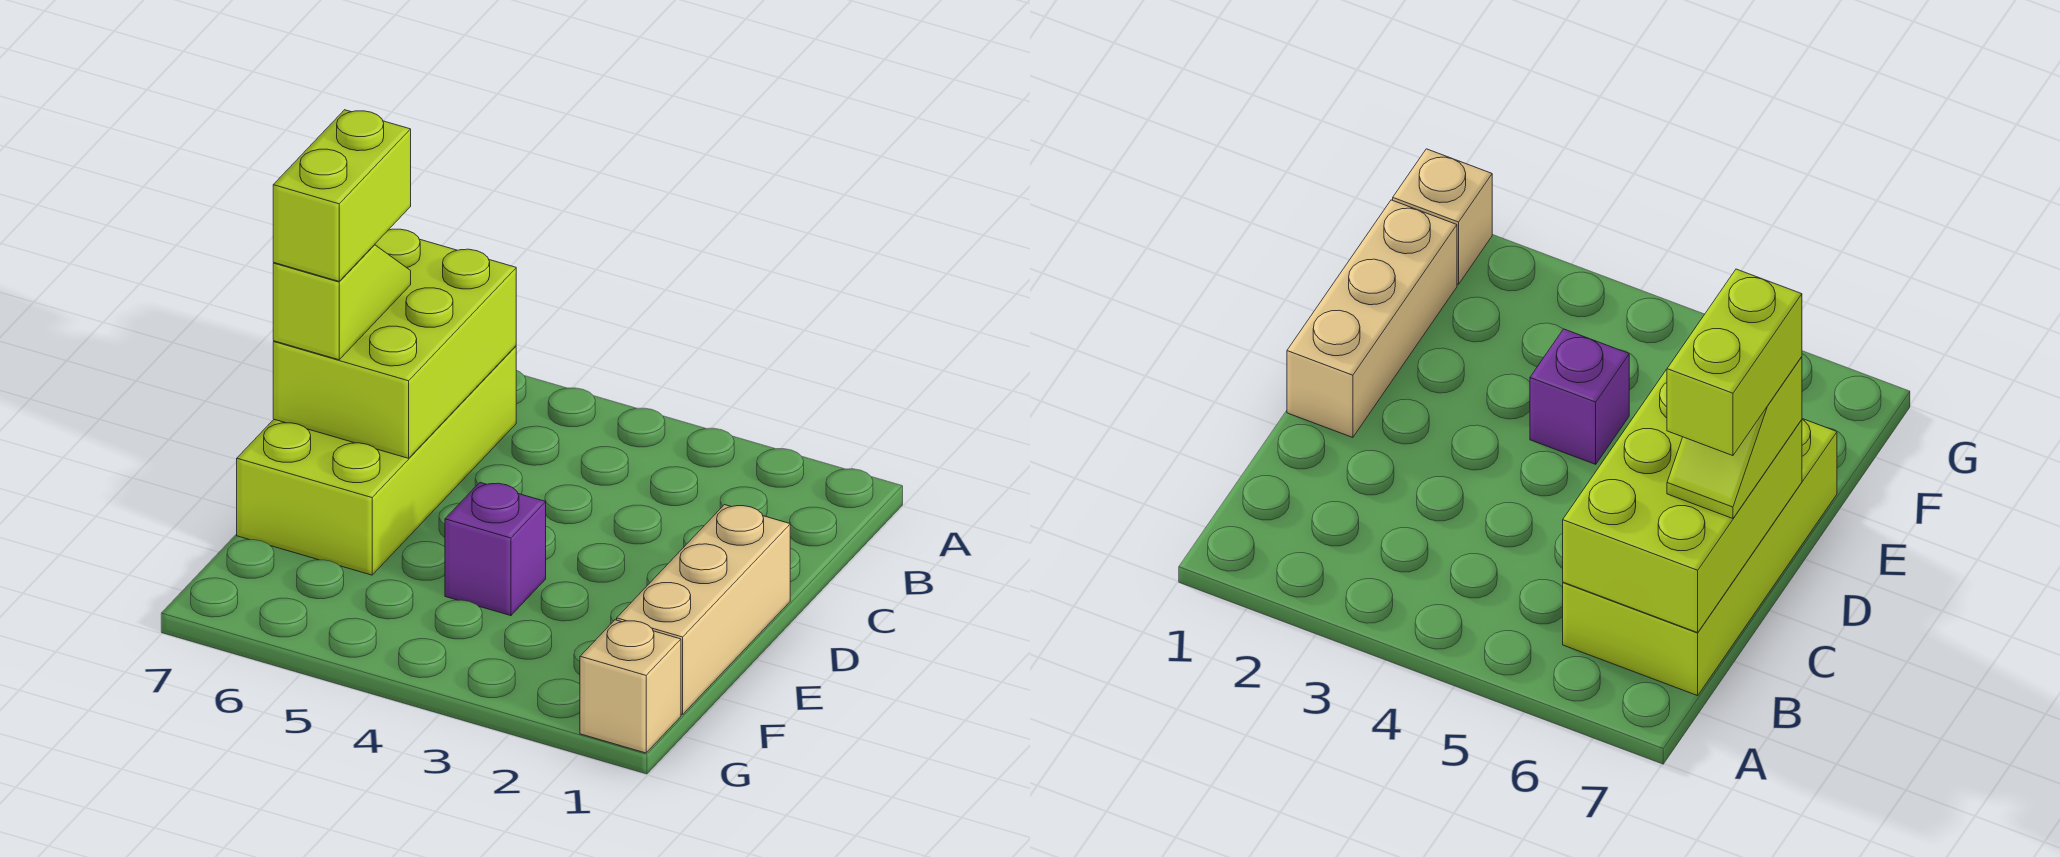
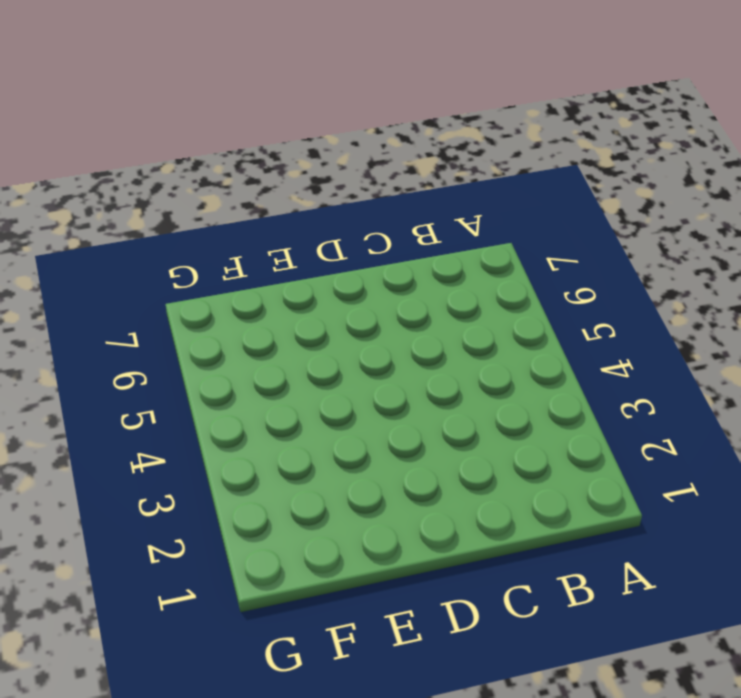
none -> lime 2x4 brick [237,346,516,575]
none -> tan 1x3 brick [617,505,790,715]

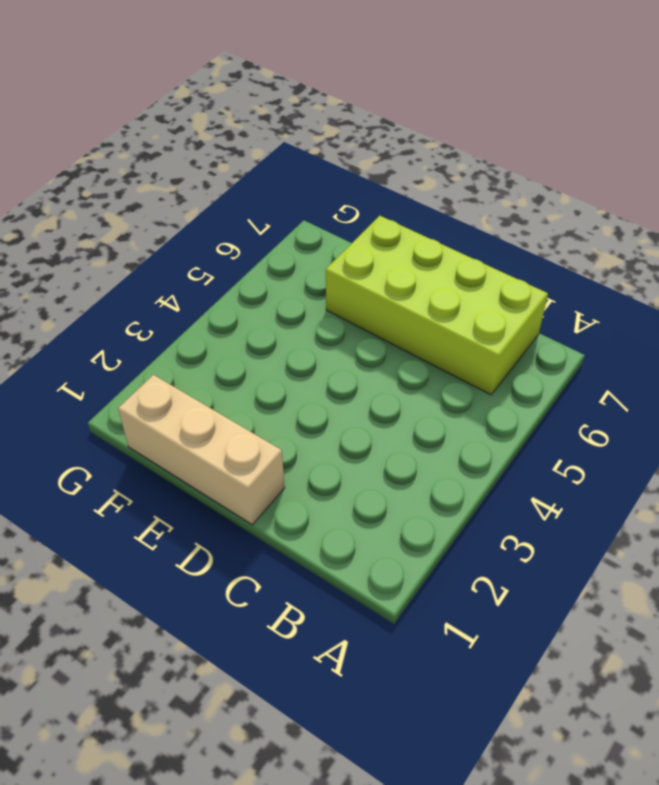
none -> purple 1x1 brick [445,483,546,616]
none -> tan 1x1 brick [580,620,681,753]

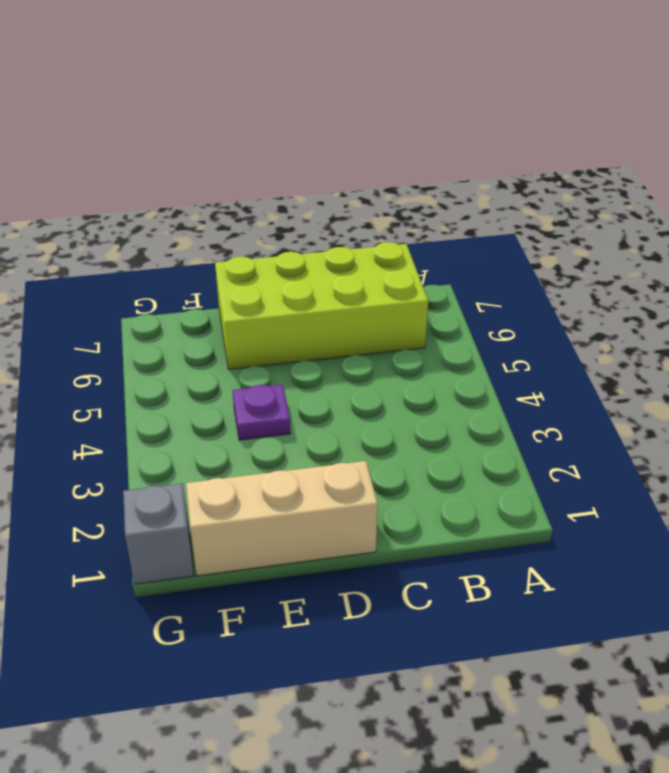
purple 1x1 plate [232,384,291,440] -> purple 1x1 brick [445,483,546,616]
grey 1x1 brick [123,483,194,584] -> tan 1x1 brick [580,620,681,753]
none -> lime 2x3 brick [273,229,516,458]
none -> lime 1x2 slope [273,245,411,360]

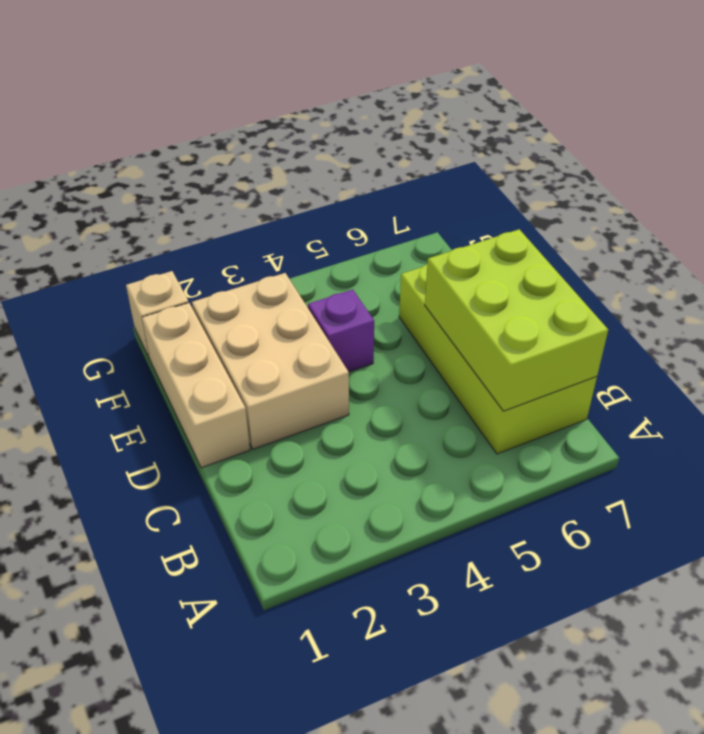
tan 2x3 brick [192,273,349,449] -> none
none -> lime 1x2 slope [273,245,411,360]
none -> lime 1x2 brick [273,110,411,281]

